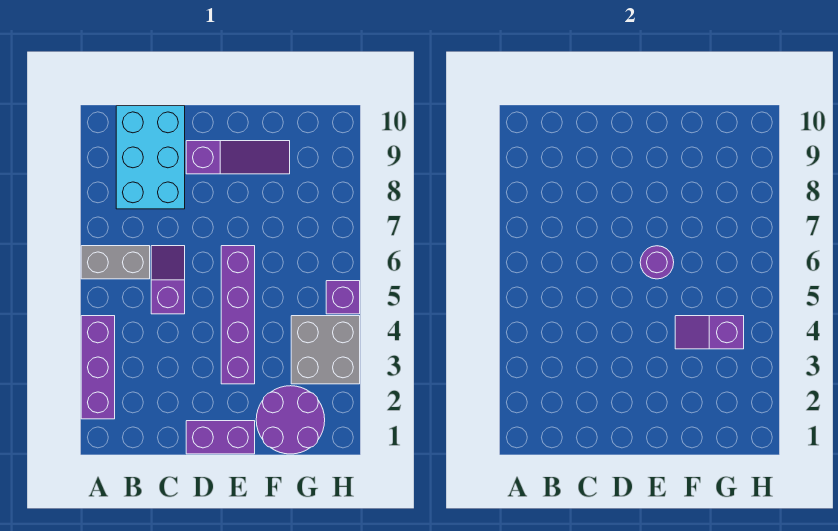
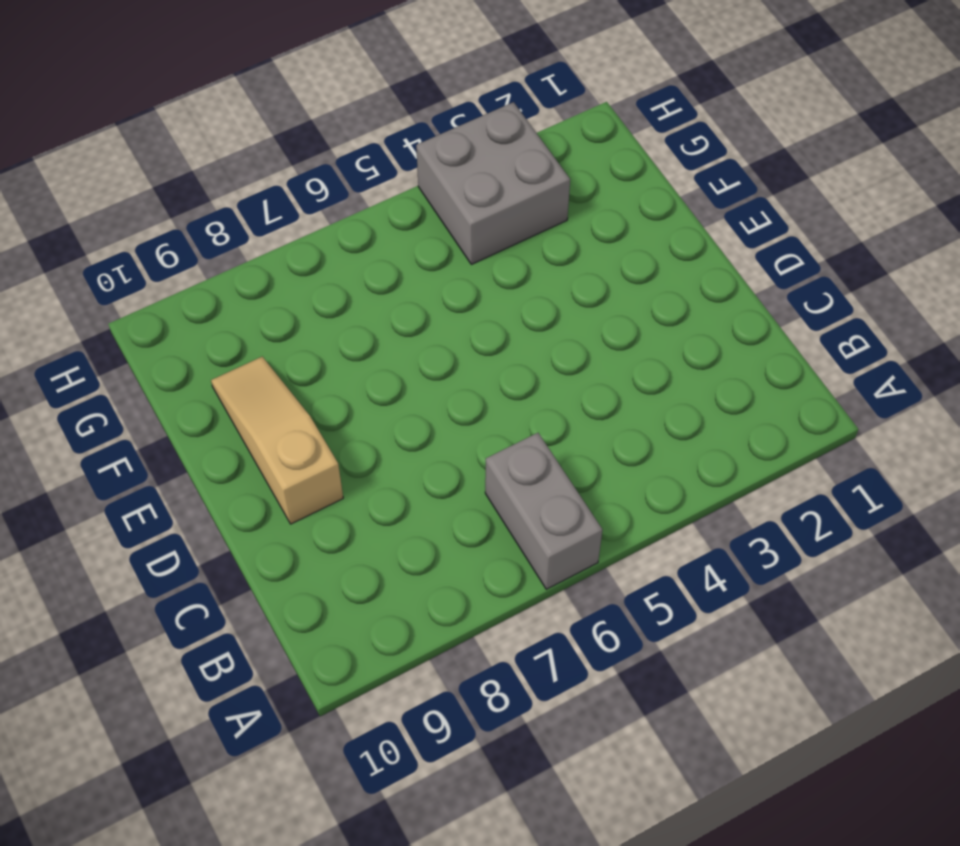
tan 1x3 slope [211,357,343,524] -> purple 1x3 slope [186,141,290,174]
none -> purple 1x3 brick [81,316,115,419]
none -> cyan 2x3 brick [116,106,185,209]
none -> purple 1x2 slope [151,246,185,314]

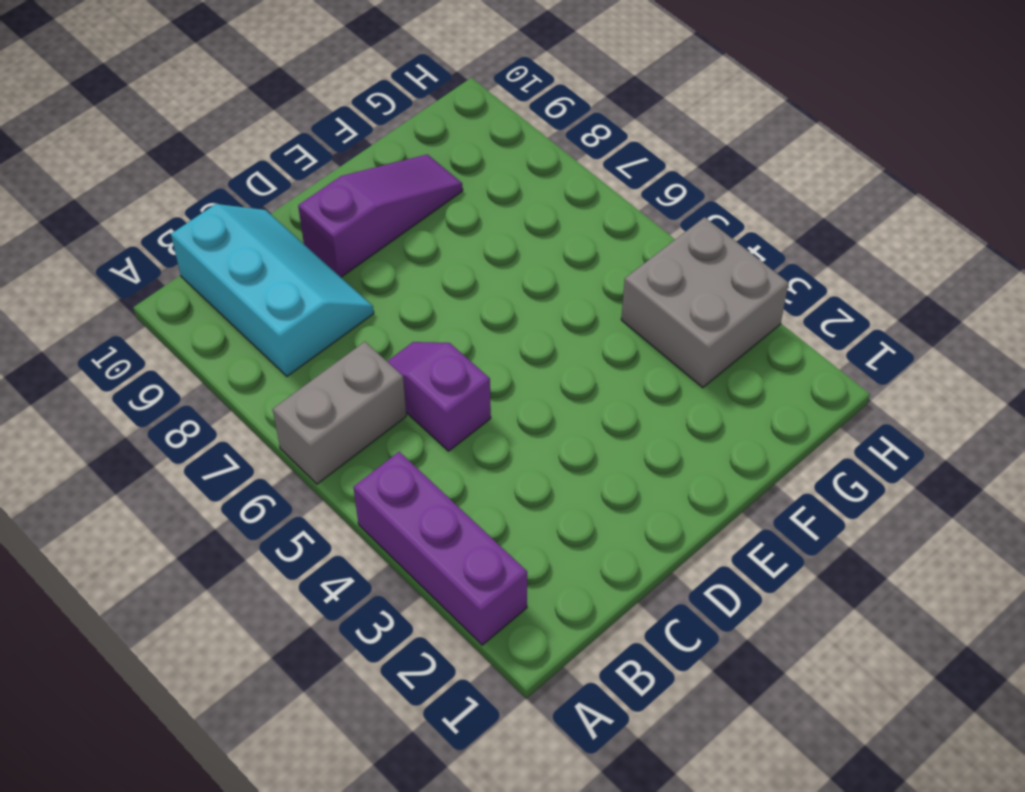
cyan 2x3 slope [171,204,374,376] -> cyan 2x3 brick [116,106,185,209]
none -> purple 1x2 brick [186,421,255,454]
none -> purple 1x4 brick [221,246,255,384]
none -> purple 2x2 round brick [256,386,325,454]

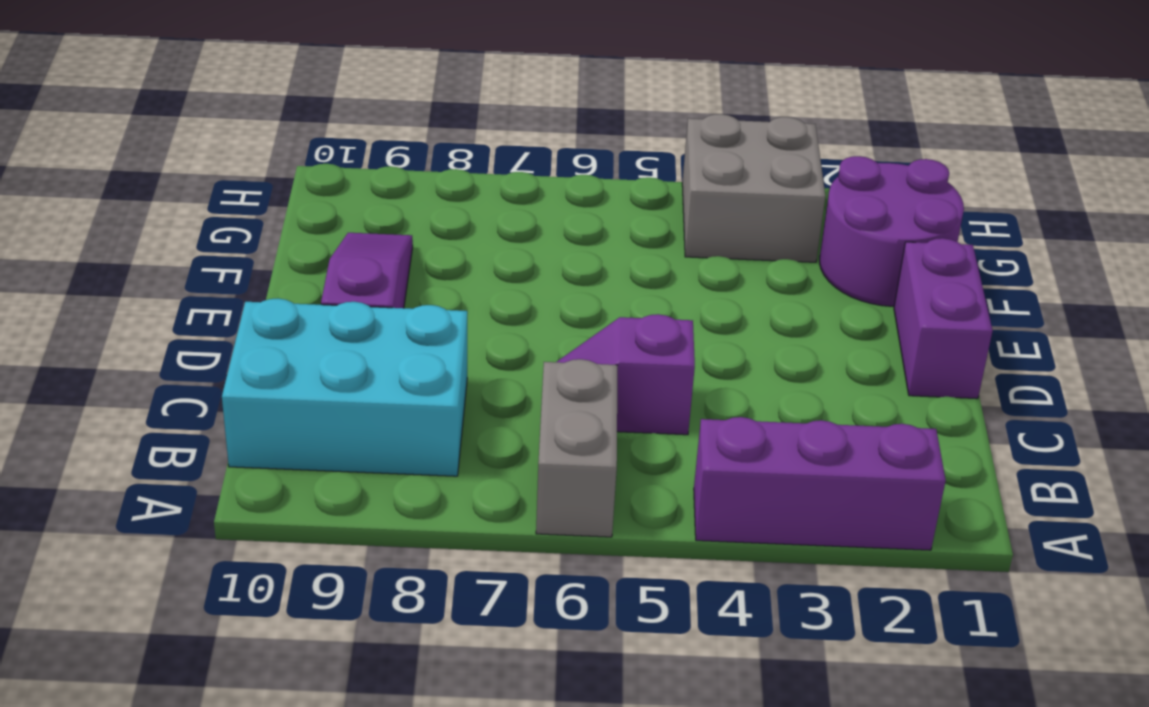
none -> purple 1x4 brick [221,246,255,384]
none -> purple 1x1 brick [326,281,360,314]
none -> purple 1x1 round brick [640,246,674,279]

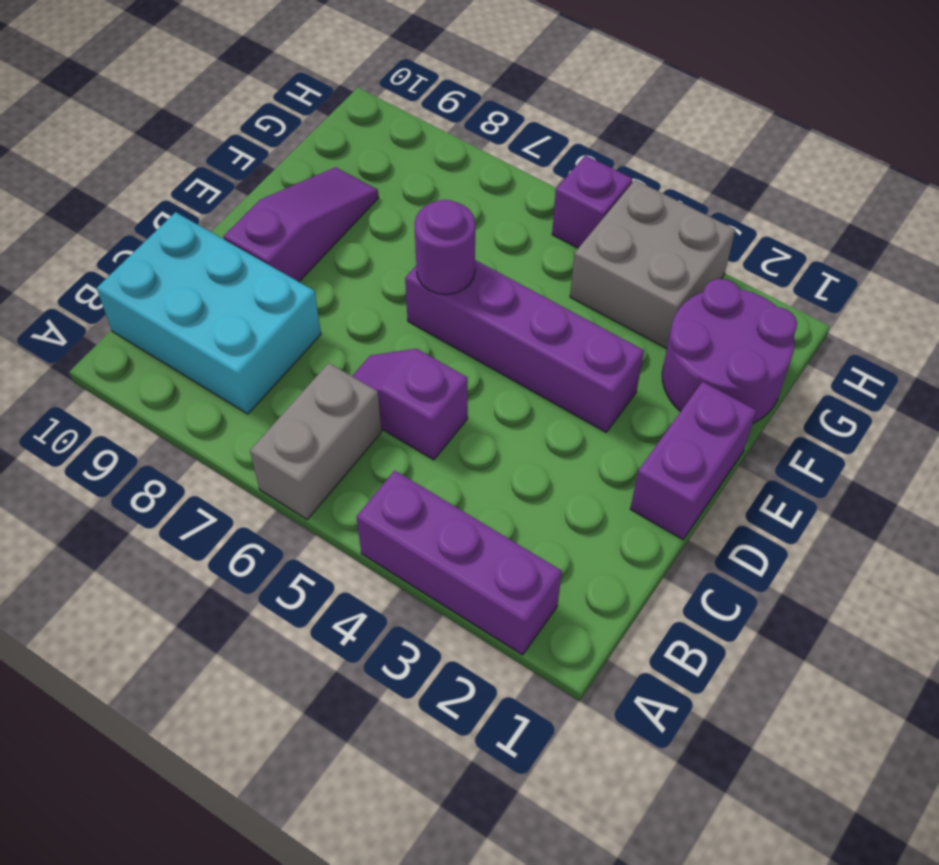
none -> purple 1x2 slope [675,316,744,349]

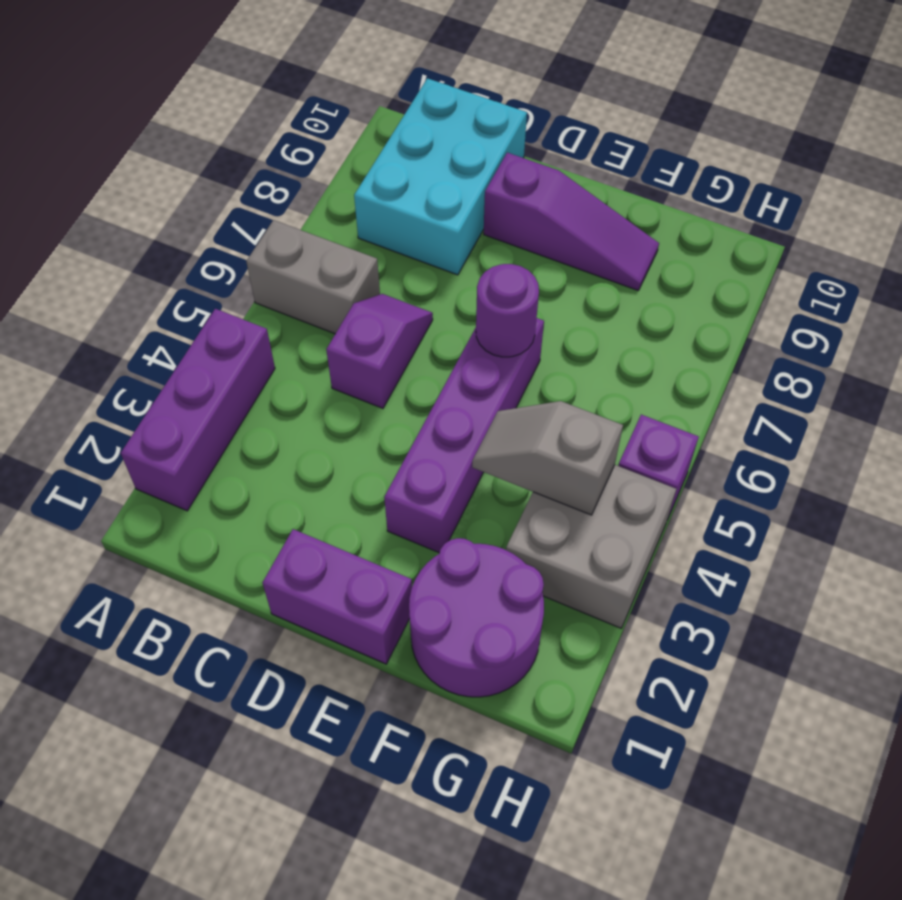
grey 1x2 slope [472,401,623,515] -> purple 1x2 slope [675,316,744,349]

